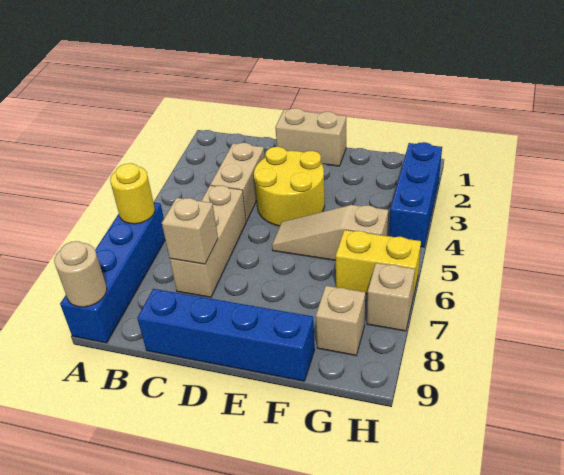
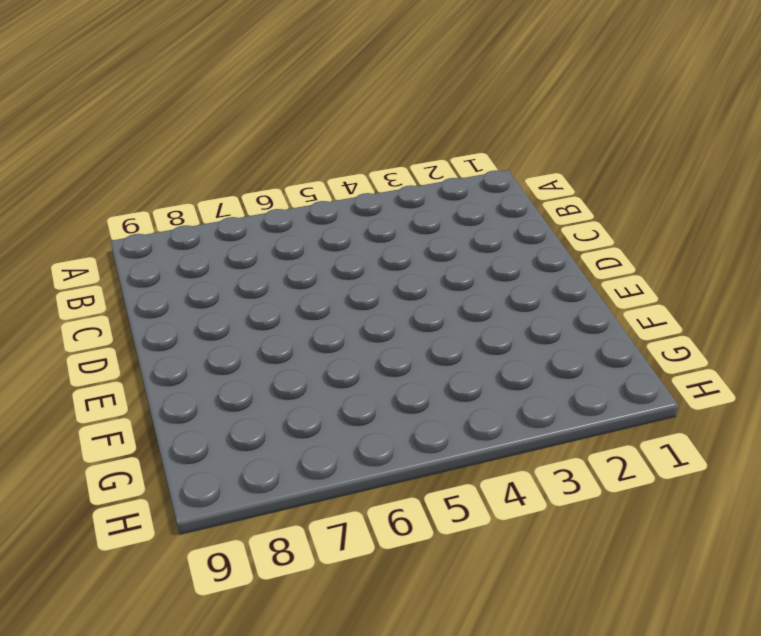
none -> blue 1x4 brick [60,203,165,343]
none -> tan 1x2 brick [210,143,265,221]
none -> tan 1x3 brick [170,186,246,297]

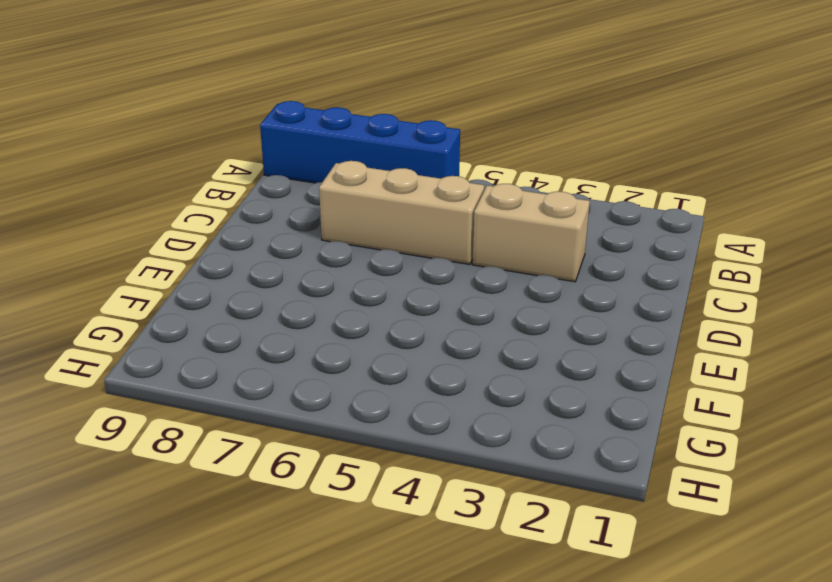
none -> blue 1x4 brick [137,289,315,381]
none -> tan 1x2 brick [275,108,346,166]
none -> yellow 2x2 round brick [254,147,325,226]

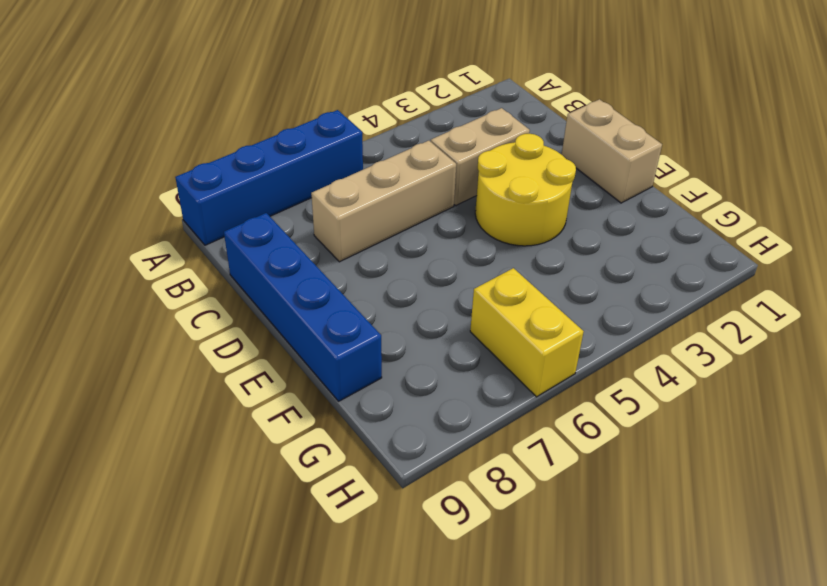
none -> tan 1x3 slope [272,205,388,260]
none -> tan 1x1 brick [316,286,365,355]
none -> blue 1x3 brick [389,142,442,247]

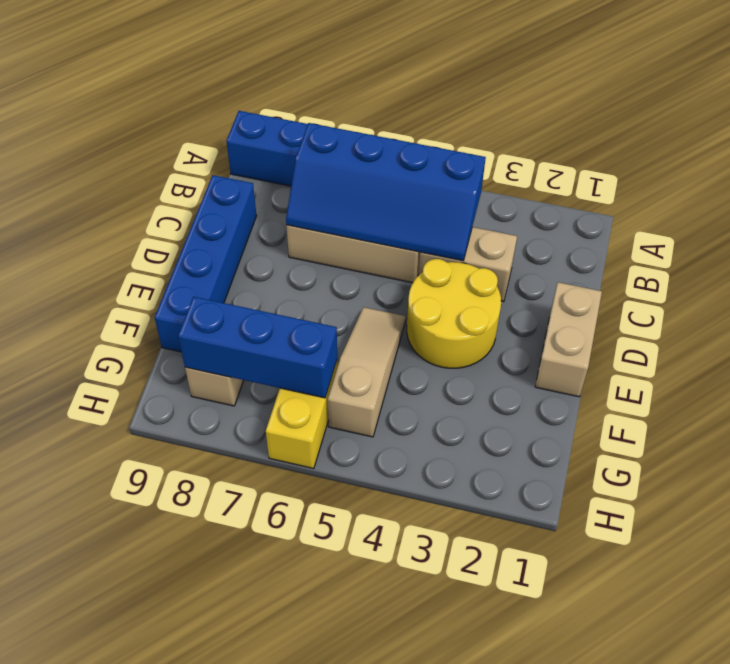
blue 2x4 slope [286,123,486,261] -> tan 1x1 brick [162,198,218,264]
blue 1x3 brick [178,297,337,398] -> blue 1x3 brick moved to [389,142,442,247]
none -> tan 1x1 brick [367,263,415,331]
none -> yellow 1x1 round brick [110,163,155,224]
none -> tan 1x1 round brick [54,241,107,307]

